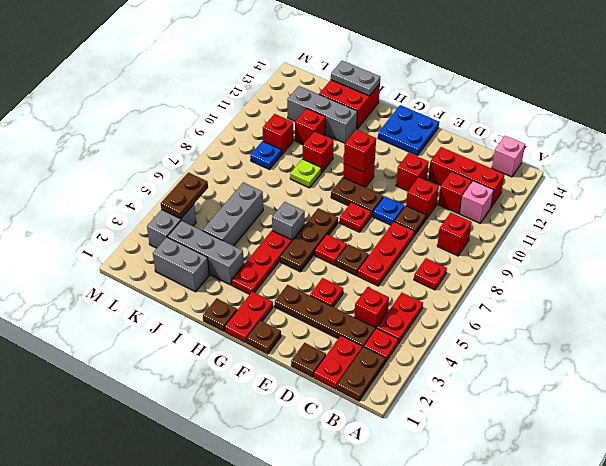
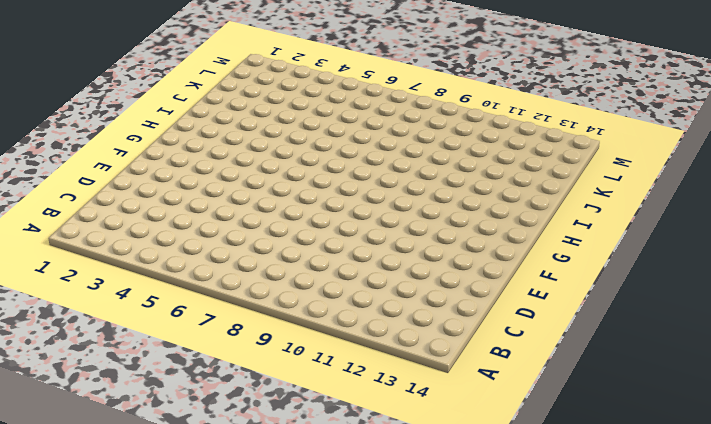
none -> brown 1x2 plate [337,347,385,401]
none -> red 1x1 plate [364,328,398,362]
none -> red 1x2 plate [377,293,423,343]
none -> red 1x1 plate [414,258,447,290]

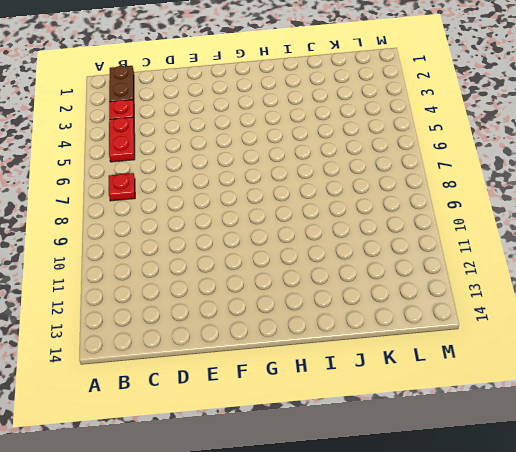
none -> red 1x1 brick [437,213,472,256]
none -> pink 1x1 brick [460,181,494,223]
none -> red 1x3 brick [428,147,504,207]
none -> pink 1x1 brick [492,136,525,177]

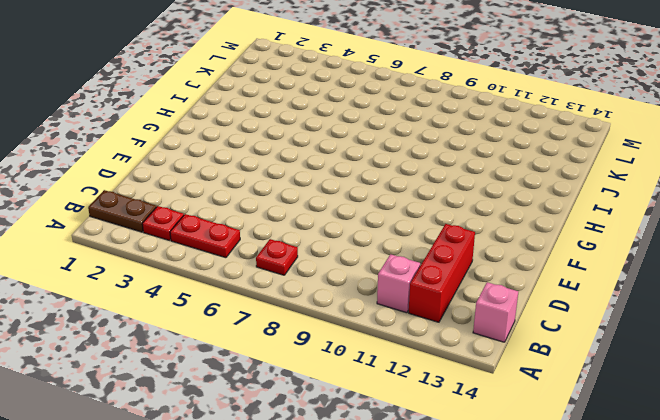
none -> red 1x1 brick [437,213,472,256]
none -> red 1x2 plate [314,336,362,389]
none -> brown 1x4 plate [275,285,375,348]
none -> red 1x1 brick [354,287,389,329]

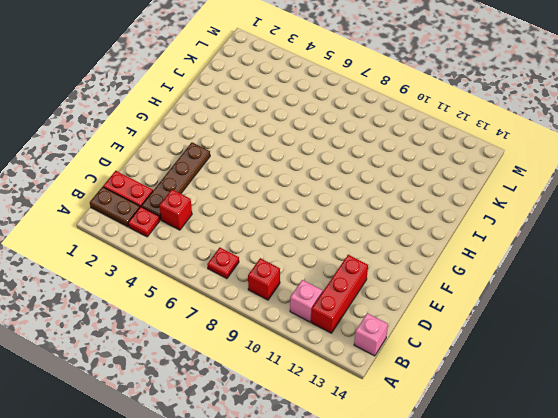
none -> red 1x2 plate [377,293,423,343]
none -> red 1x1 brick [438,171,472,214]
none -> brown 1x1 plate [291,343,326,377]
none -> red 1x3 plate [358,222,414,286]

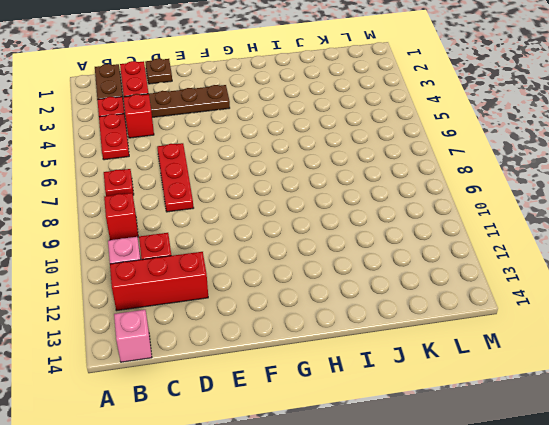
none -> brown 1x1 plate [394,206,426,236]
none -> red 1x1 brick [406,177,439,219]
none -> red 1x1 plate [310,278,343,307]
none -> brown 1x1 plate [336,244,369,275]

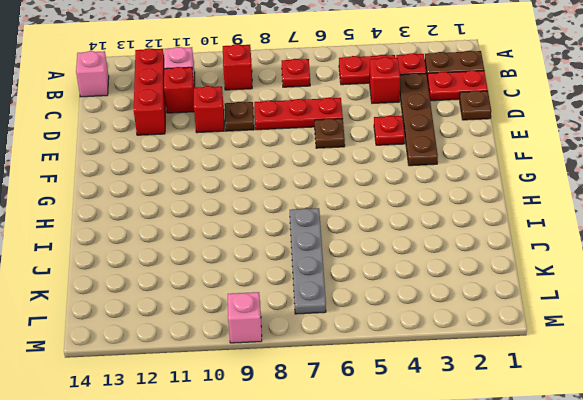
grey 1x4 plate [290,208,326,314] -> none
pink 1x1 brick [228,292,262,343] -> none
none -> blue 1x1 plate [373,196,405,225]
none -> red 1x1 brick [396,153,429,191]
none -> brown 1x1 plate [246,320,281,354]
none -> red 1x1 plate [314,234,347,265]

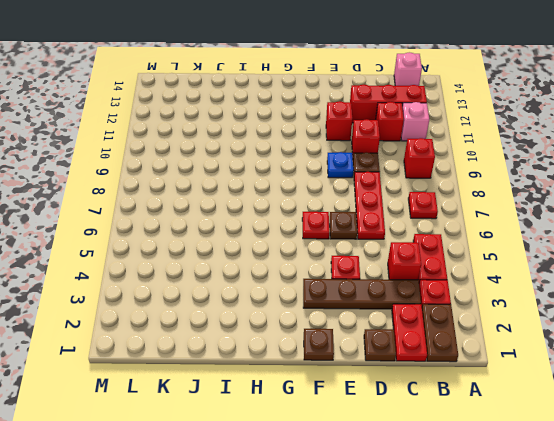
none -> red 1x1 plate [340,202,371,232]
none -> brown 1x2 plate [331,178,383,216]
none -> blue 2x2 plate [378,105,439,156]
none -> red 1x2 plate [225,292,273,343]

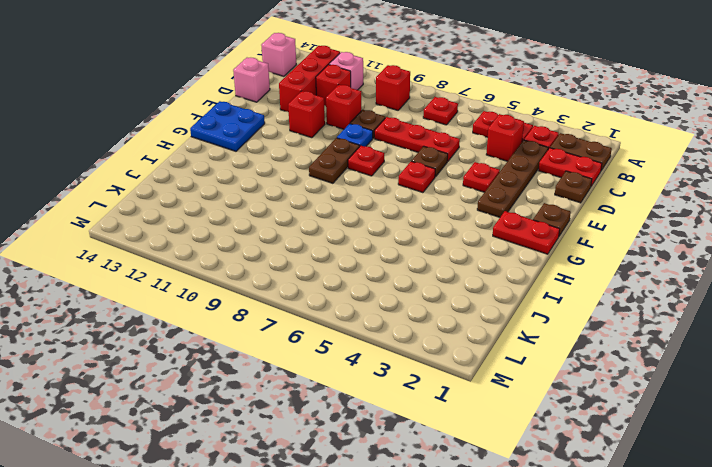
pink 1x1 brick [233,58,270,102] -> none
none -> brown 1x3 plate [280,208,338,272]
none -> red 1x1 brick [343,159,375,187]
none -> brown 1x1 plate [203,298,237,331]
none -> red 1x3 plate [232,231,292,295]

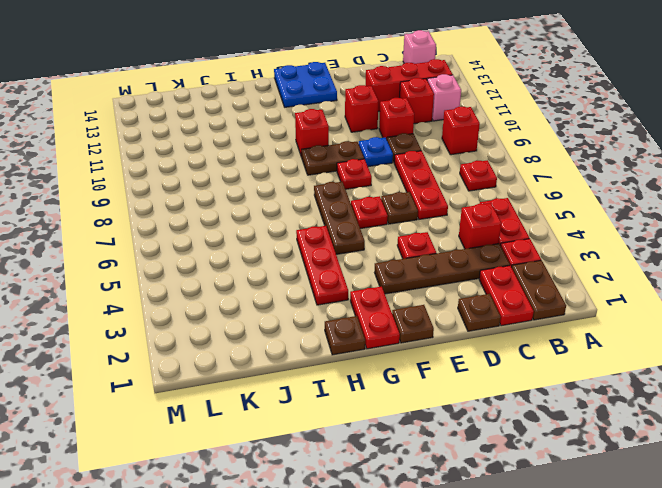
none -> grey 1x1 brick [272,202,305,240]
none -> grey 1x3 brick [167,221,244,285]
none -> lime 1x1 plate [290,159,321,188]
none -> red 1x1 brick [303,131,334,173]

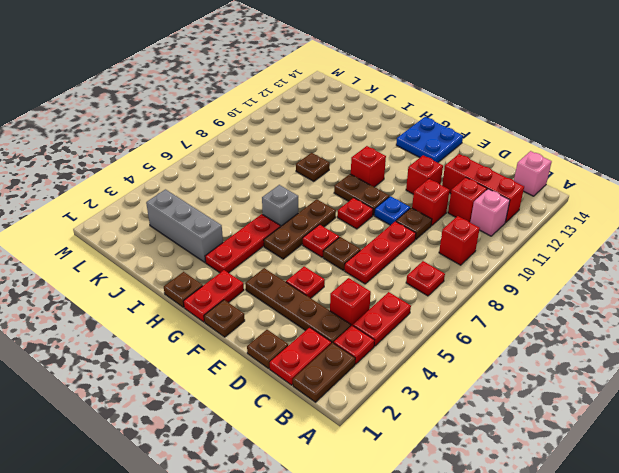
brown 1x1 plate [296,153,330,181] -> lime 1x1 plate [290,159,321,188]
none -> red 1x1 brick [303,131,334,173]
none -> grey 1x3 brick [287,86,357,143]
none -> red 2x2 brick [319,80,380,129]
none -> grey 1x2 brick [153,237,209,292]

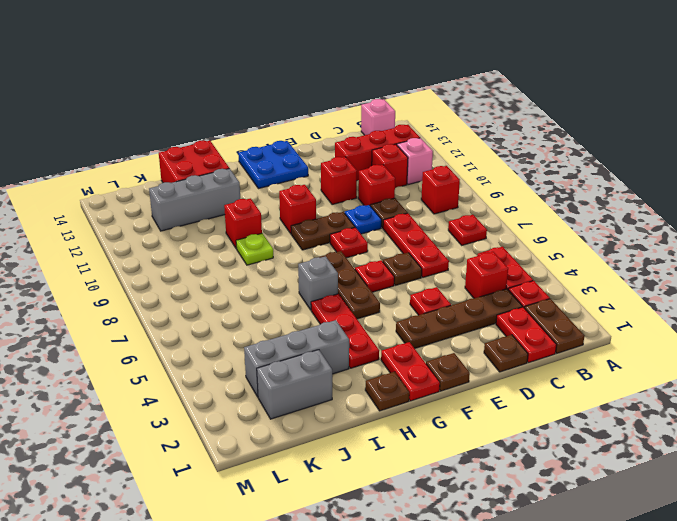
none -> grey 1x3 brick [203,182,263,246]
none -> red 1x1 brick [295,108,325,144]
none -> blue 1x1 plate [250,141,281,169]
none -> red 1x1 brick [263,114,294,155]

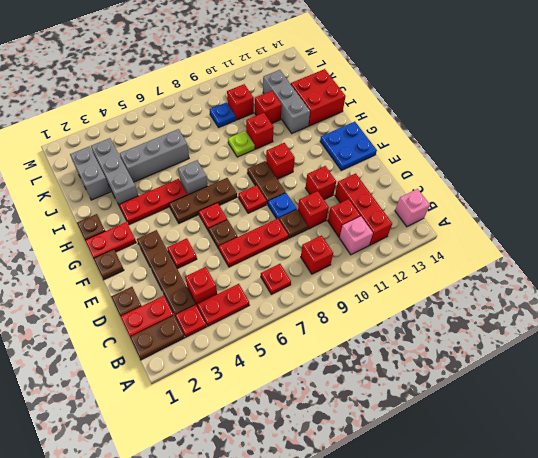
none -> grey 1x2 brick [147,205,196,248]
none -> red 1x1 brick [344,129,376,172]
none -> grey 1x2 plate [331,61,380,96]
none -> brown 1x2 plate [161,173,208,219]

